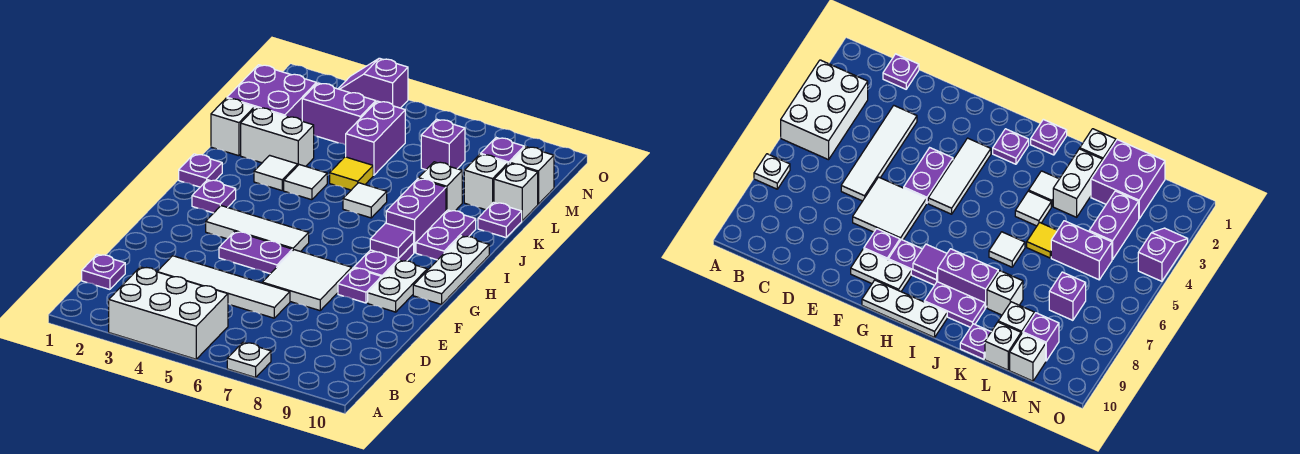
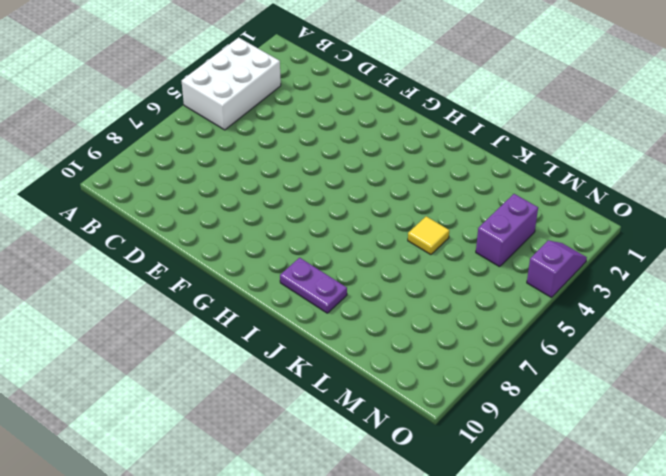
none -> white 1x1 plate [227,342,271,377]
none -> purple 1x1 plate [82,254,125,289]
none -> white 1x4 tile [158,256,290,318]
none -> white 2x2 tile [262,250,352,311]

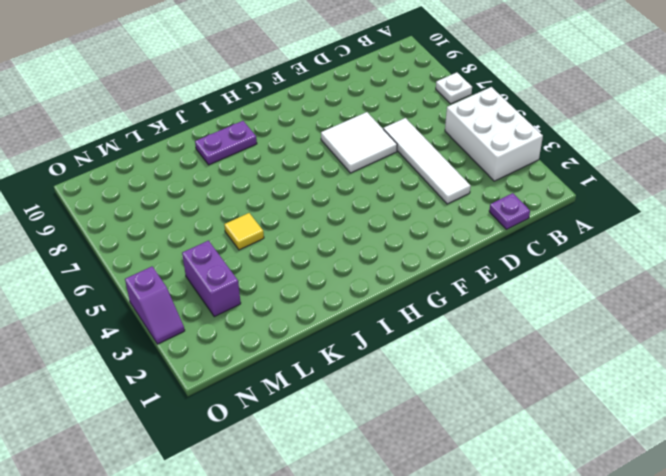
none -> purple 1x2 plate [219,231,292,274]
none -> purple 1x1 plate [338,268,382,303]
none -> white 1x2 plate [368,260,427,312]
none -> white 1x3 tile [206,206,309,252]

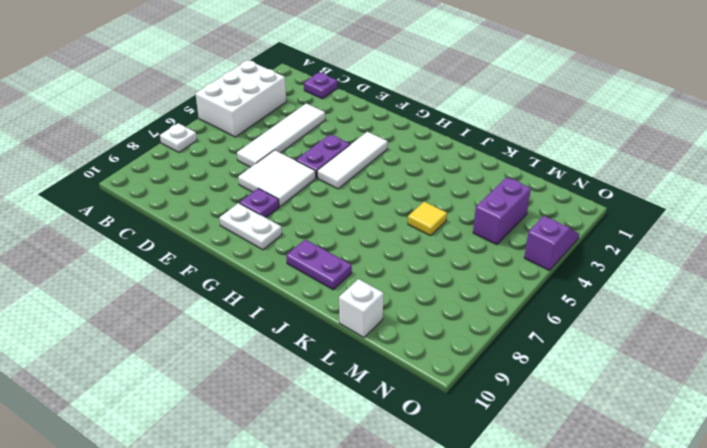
none -> purple 1x2 plate [354,243,414,277]
none -> white 1x3 plate [413,236,489,304]
none -> purple 1x1 plate [192,180,236,213]
none -> purple 1x1 plate [179,154,222,187]

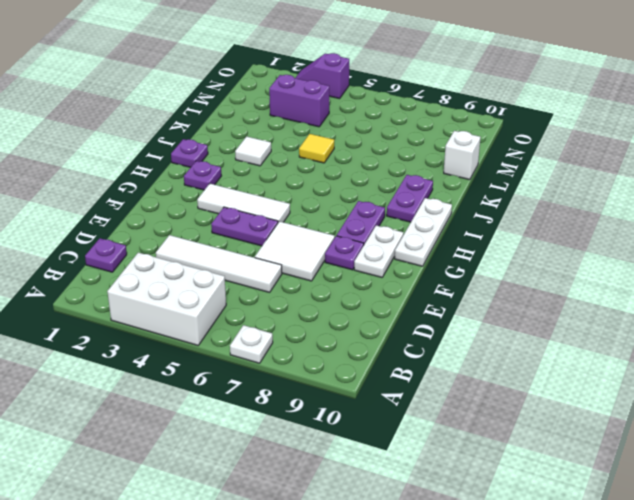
none -> purple 1x2 brick [386,179,446,253]
none -> white 1x1 tile [284,165,327,200]
none -> white 1x1 tile [343,183,387,218]
none -> white 1x1 brick [211,98,254,156]

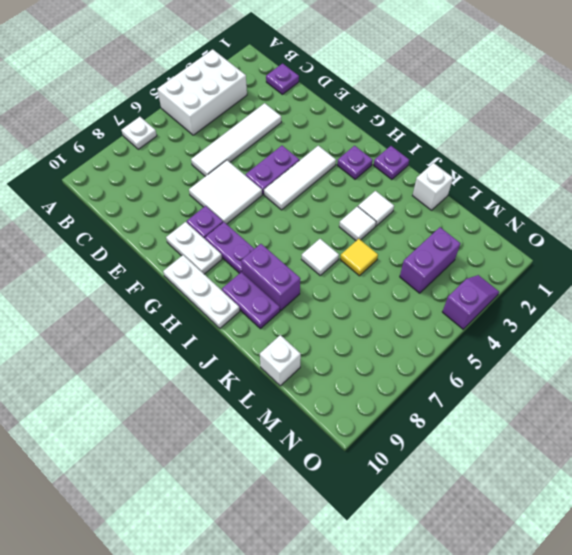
none -> white 1x2 brick [241,107,314,166]
none -> white 1x1 brick [419,162,462,211]
none -> purple 1x1 plate [478,202,522,237]
none -> purple 2x2 brick [227,65,316,121]

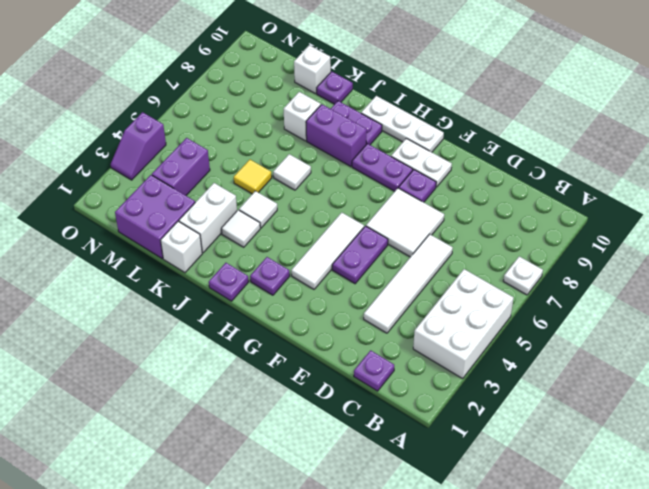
none -> purple 1x2 brick [346,101,405,175]
none -> white 1x1 brick [464,154,508,210]
none -> purple 1x1 brick [421,119,465,170]
none -> purple 1x1 brick [481,138,524,164]

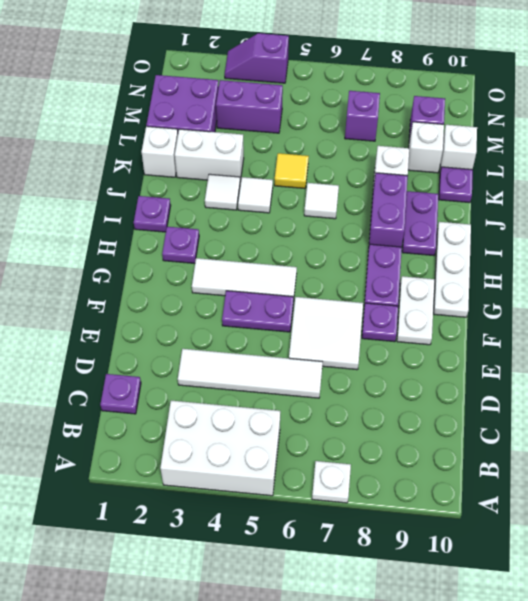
none -> purple 1x2 brick [346,101,405,175]
none -> white 1x1 brick [510,147,554,204]
none -> purple 1x1 tile [370,223,414,258]

